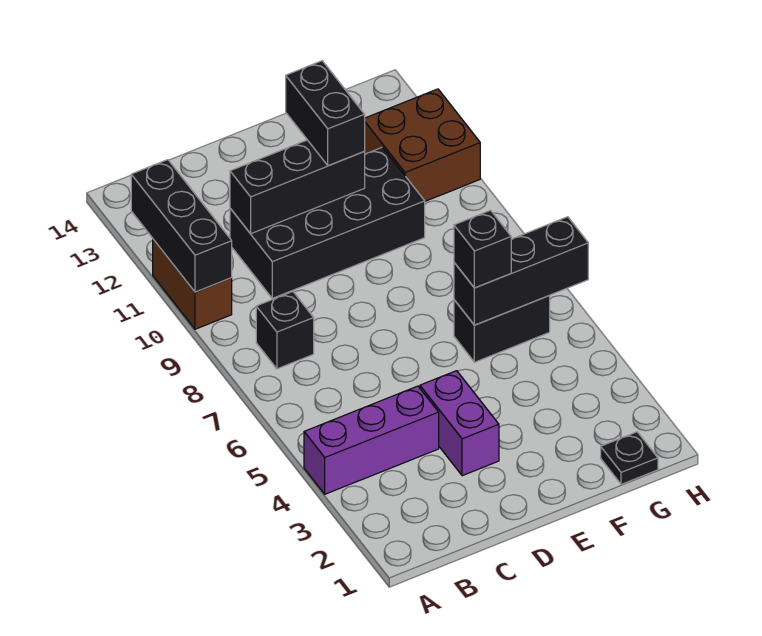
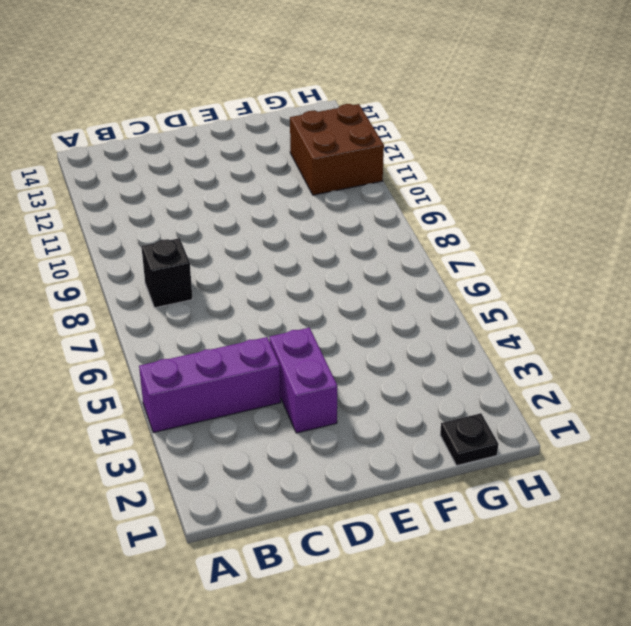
none -> brown 1x2 brick [153,239,232,329]
none -> black 2x4 brick [230,147,425,298]
none -> black 1x2 brick [454,296,550,362]

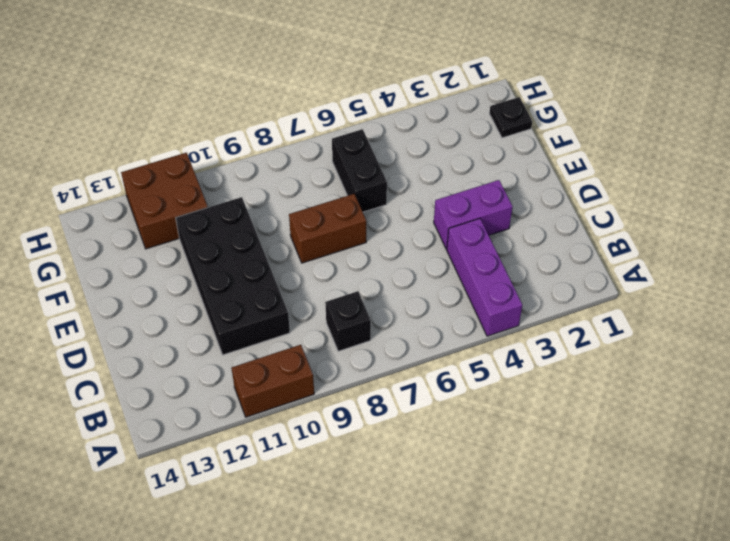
brown 1x2 brick [289,194,366,263] -> none
none -> black 1x3 brick [131,160,232,292]
none -> black 1x3 brick [230,140,365,234]
none -> black 1x3 brick [454,217,588,325]

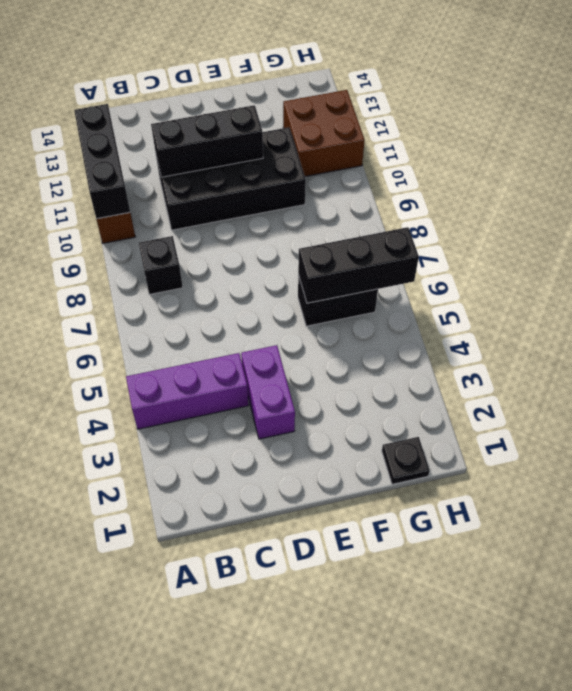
none -> black 1x2 brick [286,61,365,166]
none -> black 1x1 brick [454,210,511,288]

